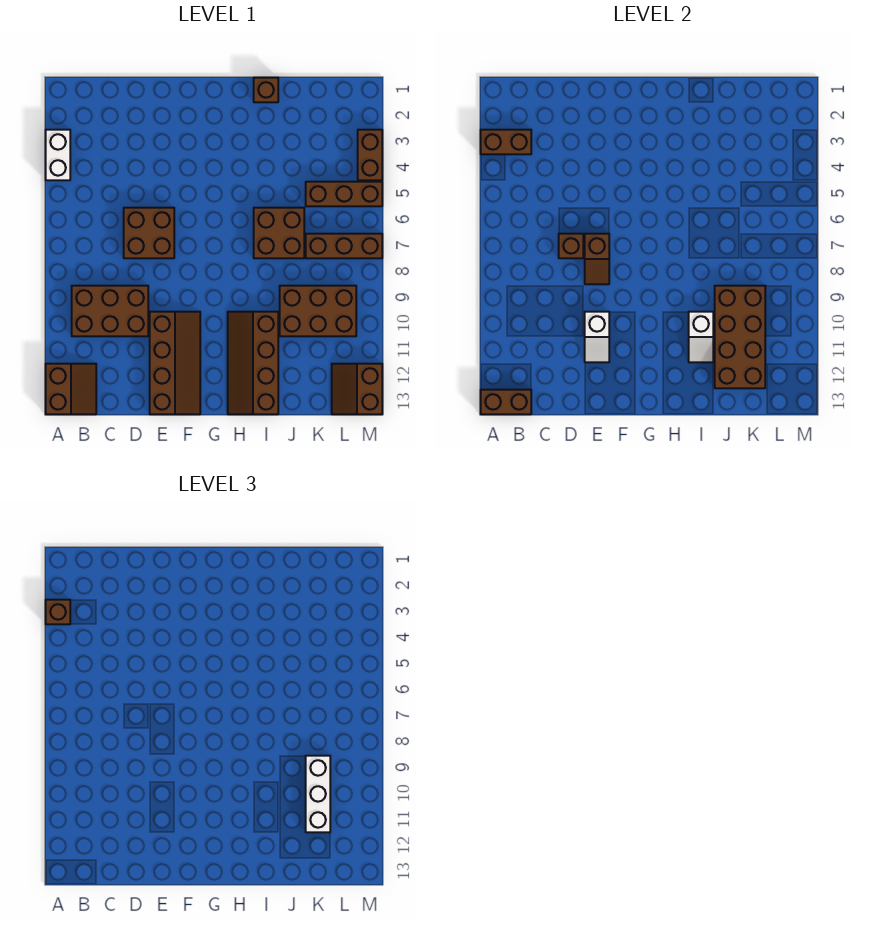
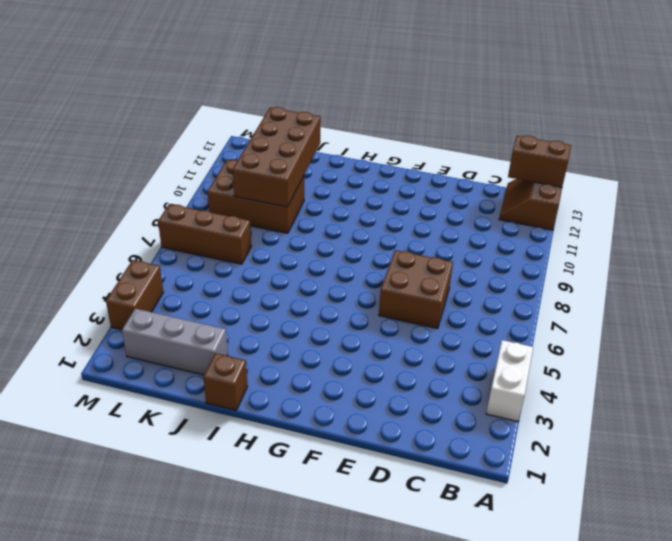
grey 1x3 brick [122,309,228,375] -> none
none -> brown 2x3 brick [72,286,148,336]
none -> brown 2x4 slope [150,312,200,414]
none -> brown 2x4 slope [228,312,278,414]

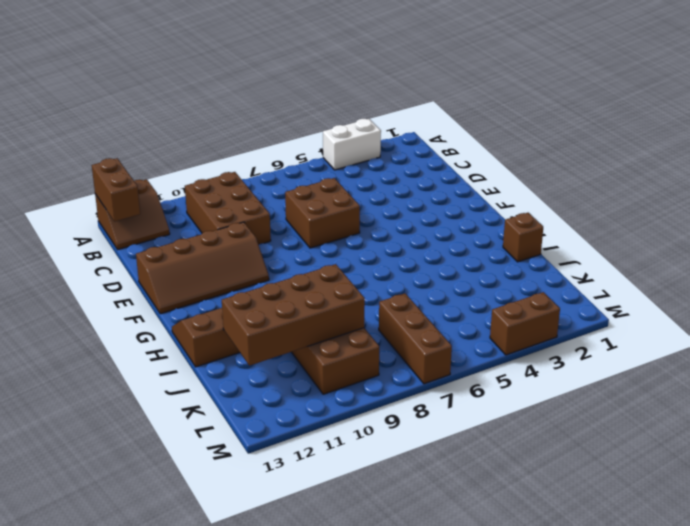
none -> brown 2x2 brick [254,208,304,258]
none -> brown 1x3 brick [306,182,382,206]
none -> brown 2x2 slope [332,364,382,414]

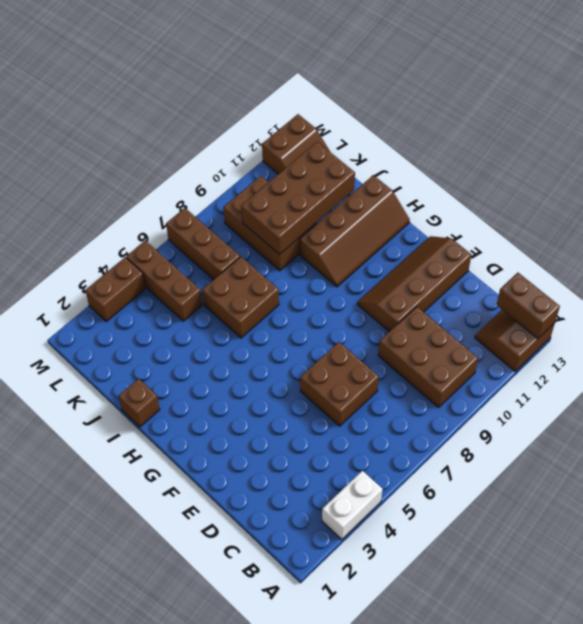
none -> brown 1x2 brick [481,130,531,154]
none -> brown 1x1 brick [559,234,583,258]
none -> brown 1x2 slope [585,234,609,284]

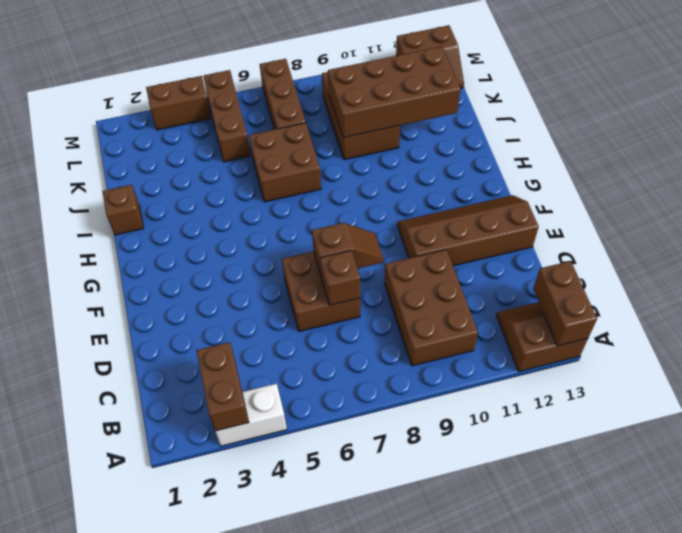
none -> brown 2x4 slope [228,312,278,414]
none -> white 1x2 slope [585,312,609,362]
none -> white 1x2 slope [689,312,713,362]

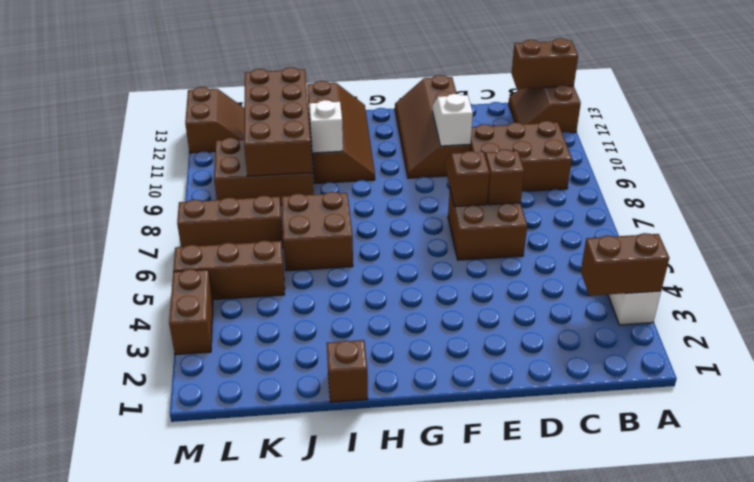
none -> brown 1x1 brick [46,600,70,624]
none -> white 1x3 brick [306,756,330,832]

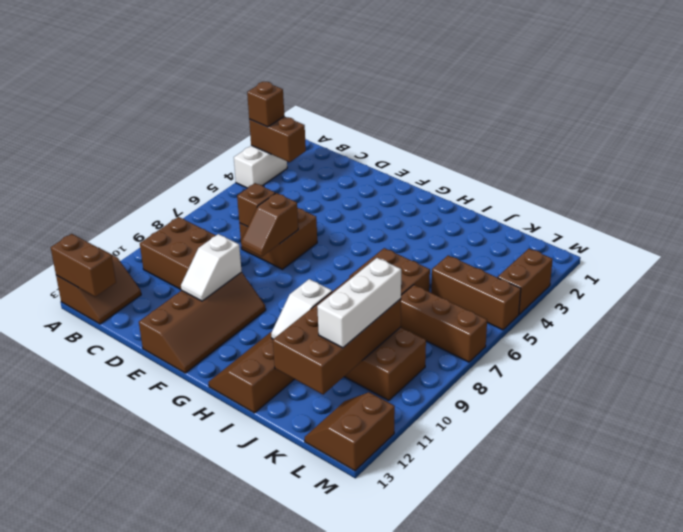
none -> brown 1x1 brick [254,78,278,102]

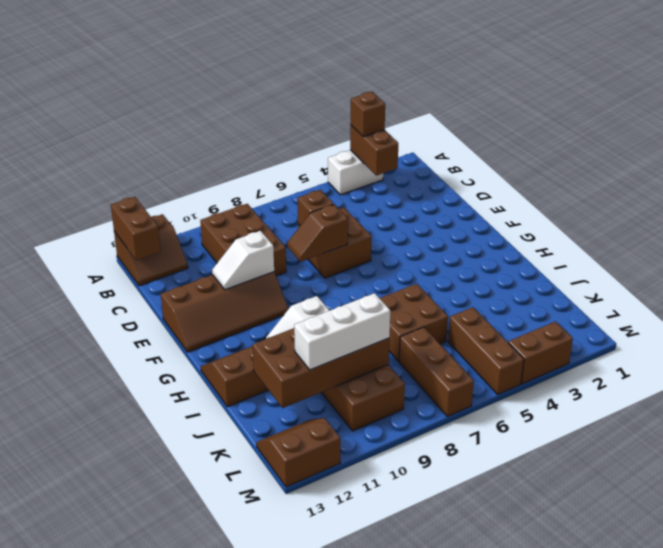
none -> brown 1x1 brick [254,78,278,102]

